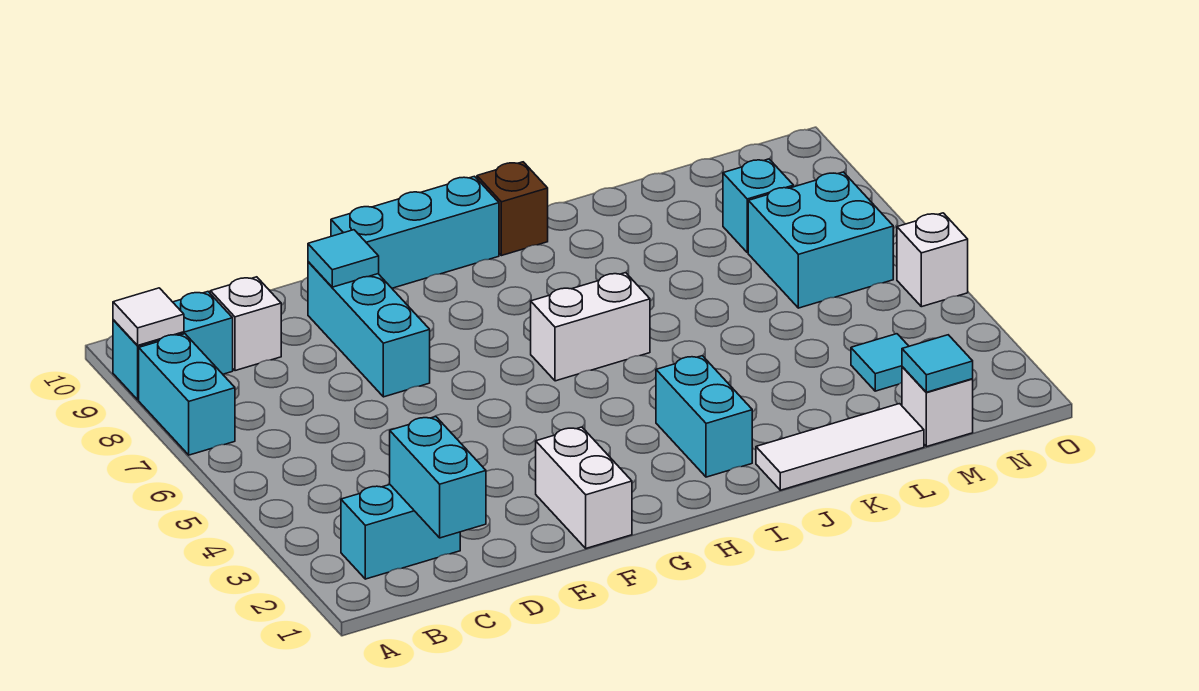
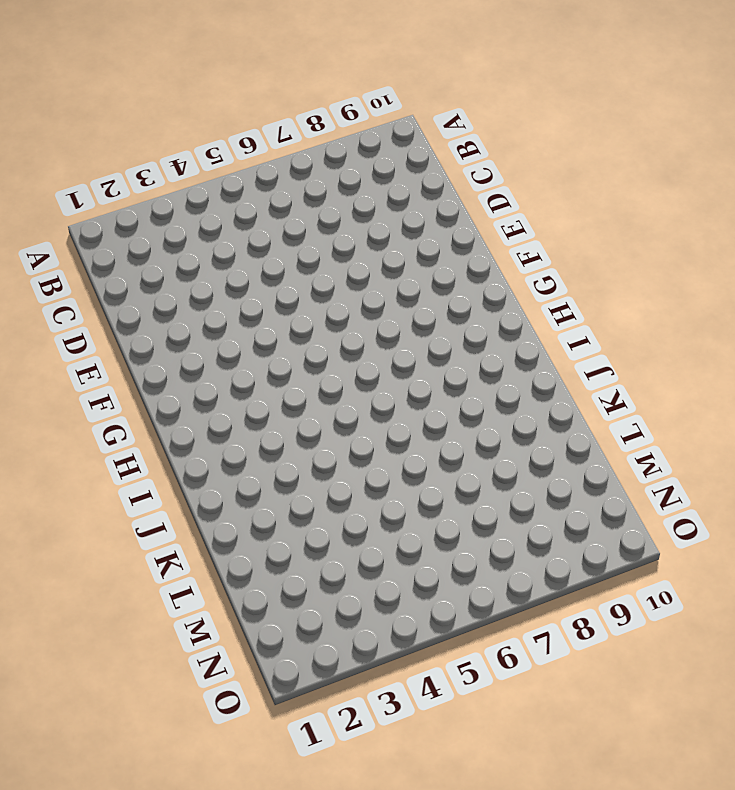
none -> cyan 1x2 brick [139,334,235,455]
none -> cyan 1x2 brick [113,292,233,400]
none -> cyan 1x2 brick [341,485,460,579]

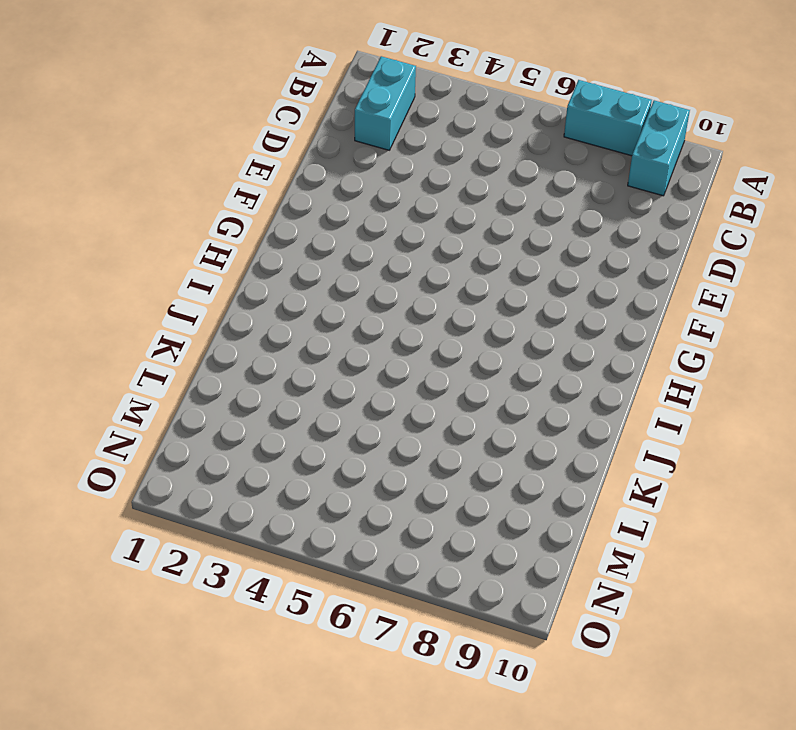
none -> white 1x1 brick [210,277,281,371]
none -> cyan 1x3 brick [308,262,430,397]
none -> white 1x2 brick [536,427,632,548]

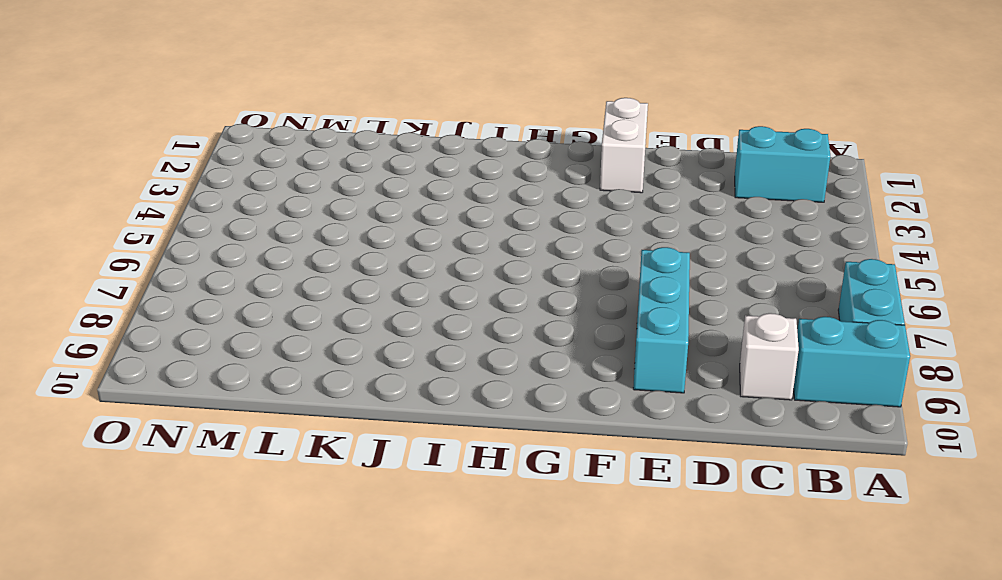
none -> cyan 1x3 brick [331,176,499,288]
none -> white 1x2 brick [531,273,650,381]
none -> cyan 1x2 brick [656,356,752,477]

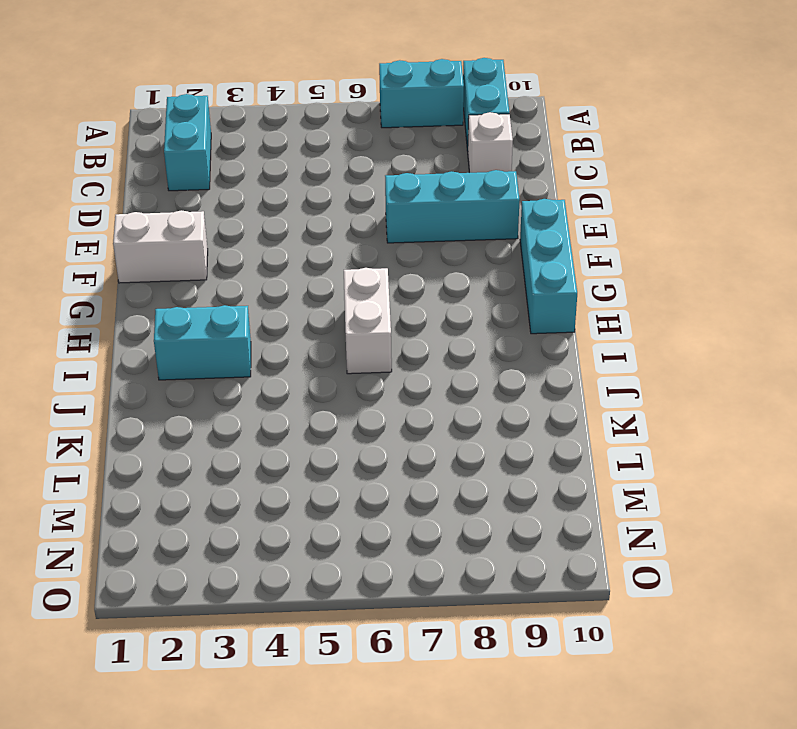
none -> brown 1x1 brick [477,162,548,256]
none -> white 1x3 tile [756,404,924,490]
none -> white 1x1 brick [902,367,973,447]

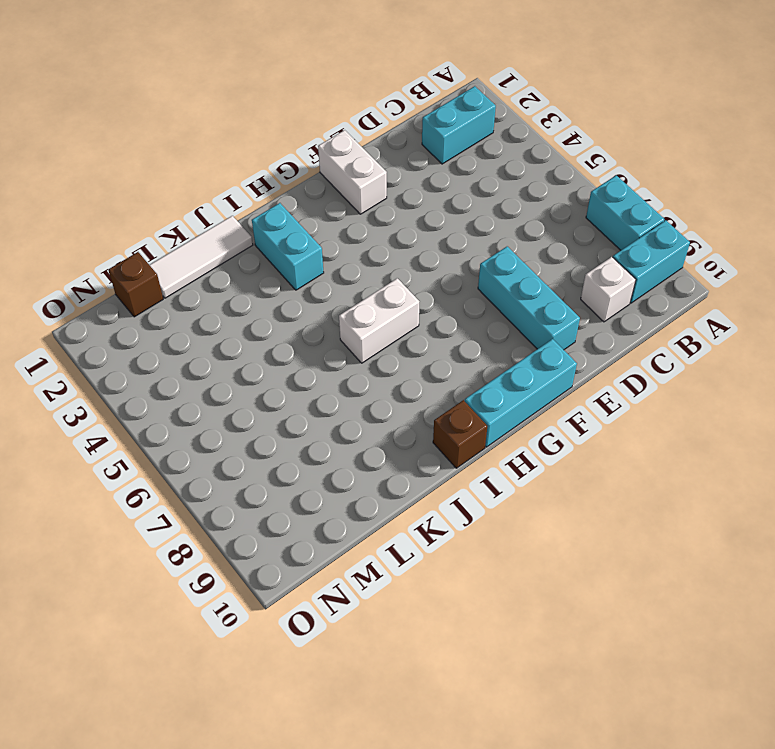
brown 1x1 brick [108,252,163,317] -> white 1x1 brick [902,367,973,447]
none -> cyan 1x1 tile [851,334,909,391]
none -> cyan 2x2 brick [748,172,893,308]
none -> cyan 1x1 brick [723,159,794,253]

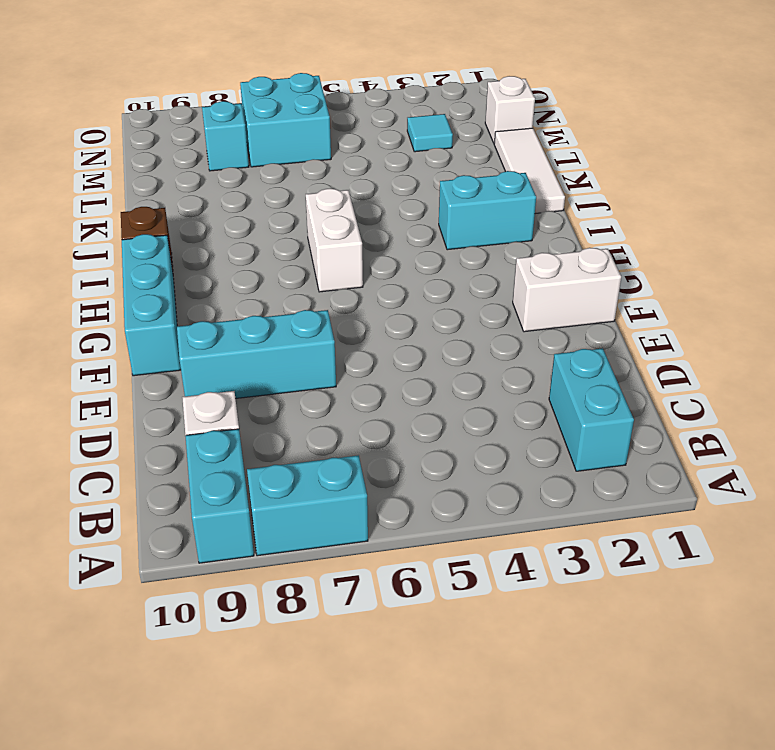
none -> white 1x1 brick [897,213,968,307]
none -> white 1x1 tile [113,288,184,346]
none -> cyan 1x2 brick [390,417,486,538]

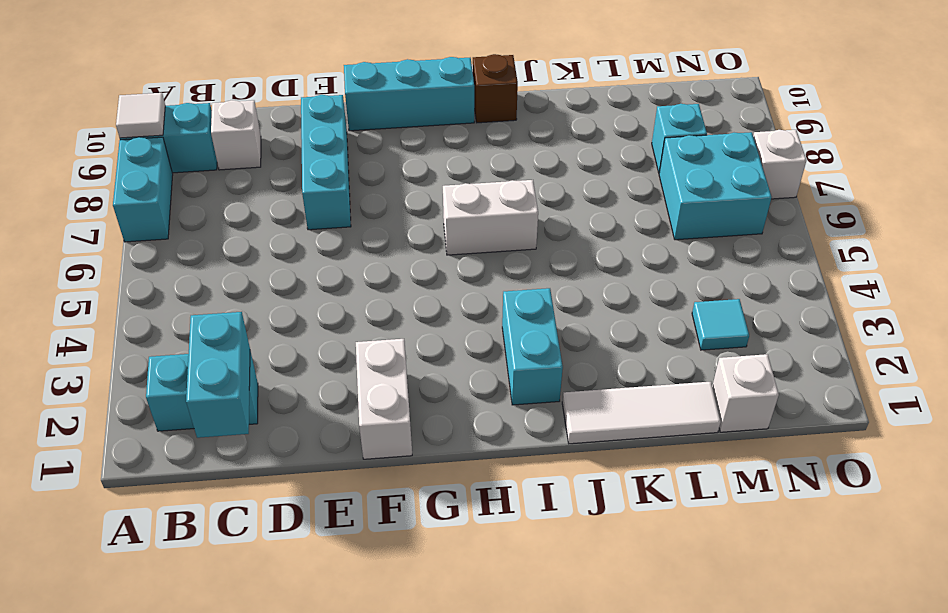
white 1x1 brick [753,130,806,199] -> white 1x1 brick moved to [897,213,968,307]
none -> cyan 1x1 tile [308,230,379,287]
none -> cyan 1x1 tile [902,335,973,392]

